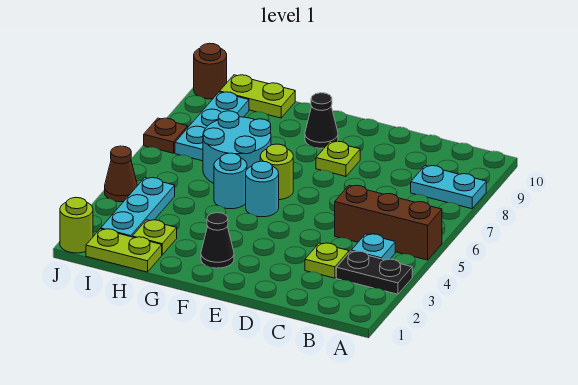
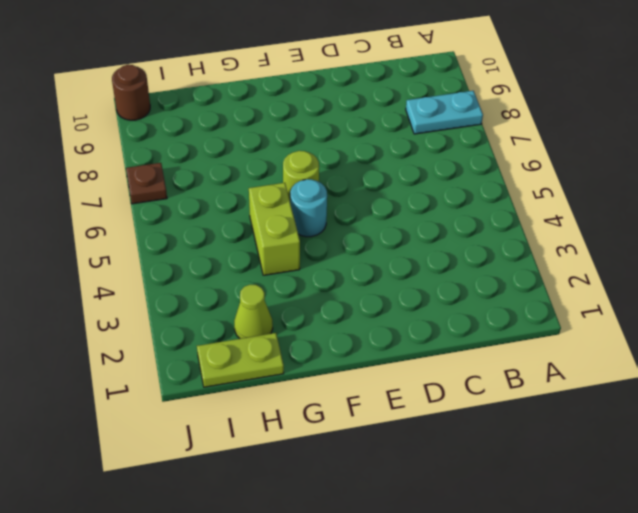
lime 1x2 brick [249,183,300,275] -> cyan 1x1 round brick [214,153,247,209]
lime 1x1 cone [234,285,273,339] -> lime 1x1 plate [132,220,177,255]
none -> black 1x2 plate [336,251,412,294]
none -> brown 1x3 brick [335,185,442,260]
none -> cyan 1x1 plate [351,234,395,260]

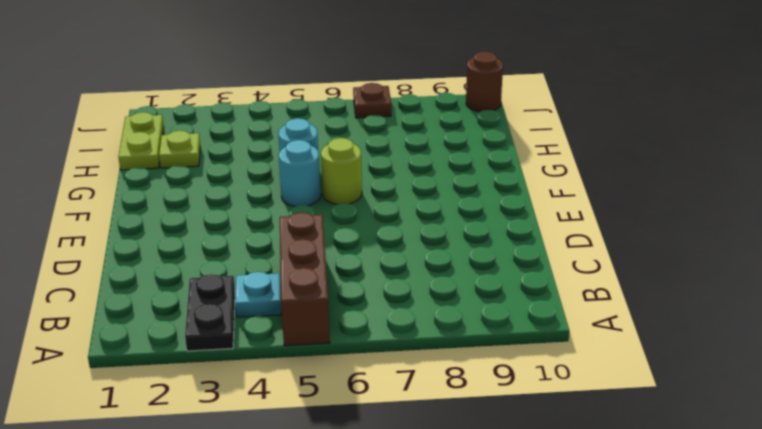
none -> cyan 1x2 plate [411,166,486,209]
none -> lime 1x1 plate [305,243,349,278]
none -> lime 1x1 plate [316,141,360,176]

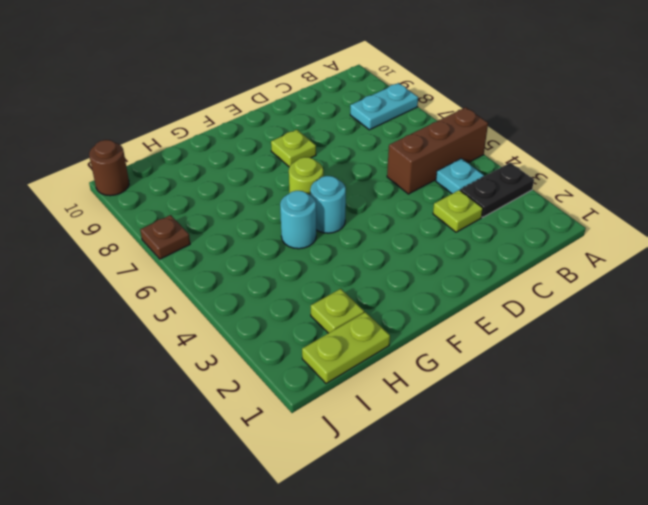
none -> black 1x1 cone [201,213,234,268]
none -> black 1x1 cone [305,93,338,148]
none -> cyan 2x2 round brick [203,111,271,183]

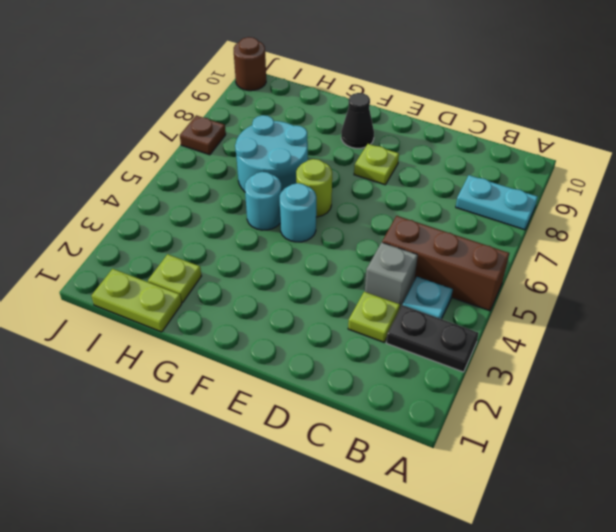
grey 1x1 brick [365,242,418,308] -> none
none -> black 1x1 cone [201,213,234,268]
none -> lime 1x2 plate [220,75,295,118]
none -> cyan 1x3 plate [101,178,175,237]

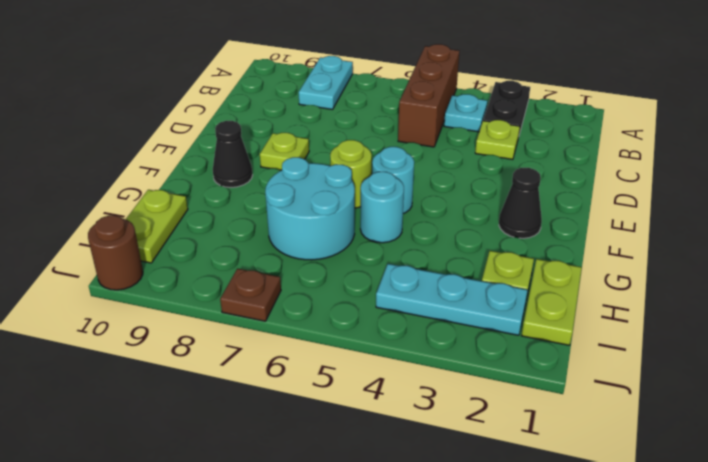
none -> cyan 1x3 plate [175,92,249,161]
none -> lime 1x1 round brick [60,197,93,253]
none -> brown 1x1 cone [105,146,137,202]

